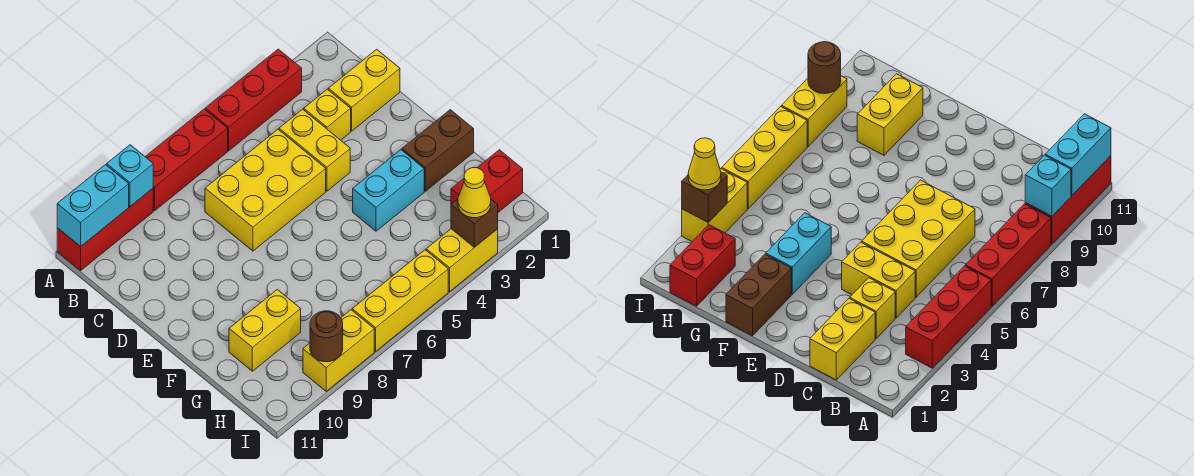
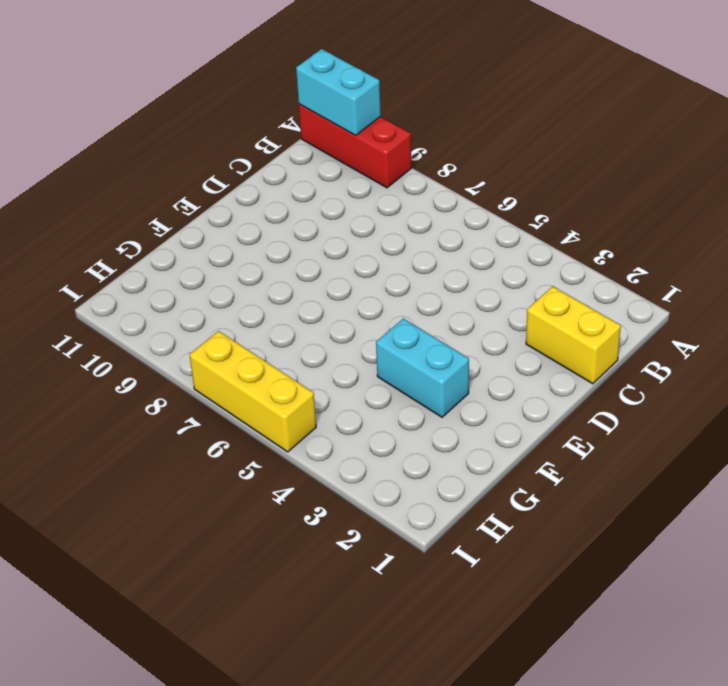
none -> red 1x3 brick [205,49,302,151]
none -> red 1x3 brick [145,109,228,211]
none -> yellow 1x1 brick [304,89,351,140]

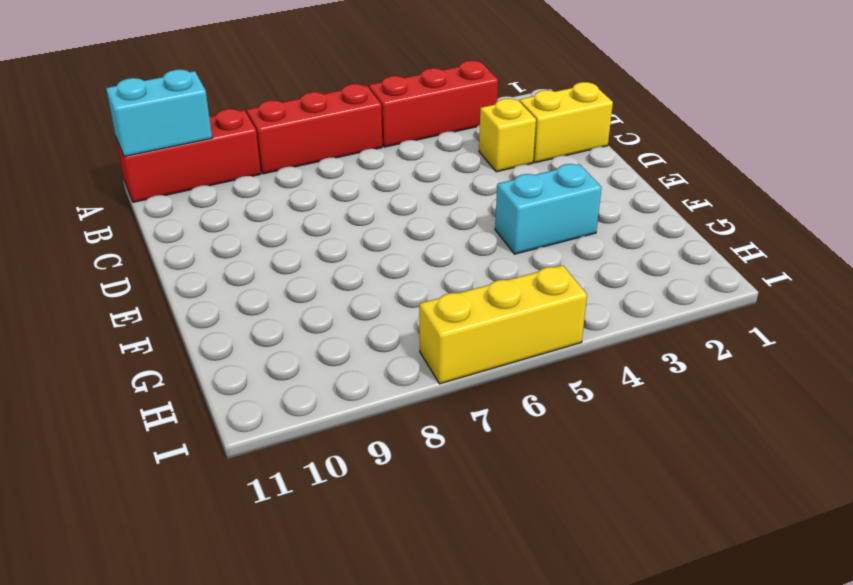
none -> yellow 1x2 brick [279,109,350,191]
none -> yellow 2x3 brick [205,129,326,251]
none -> brown 1x2 brick [402,110,474,191]

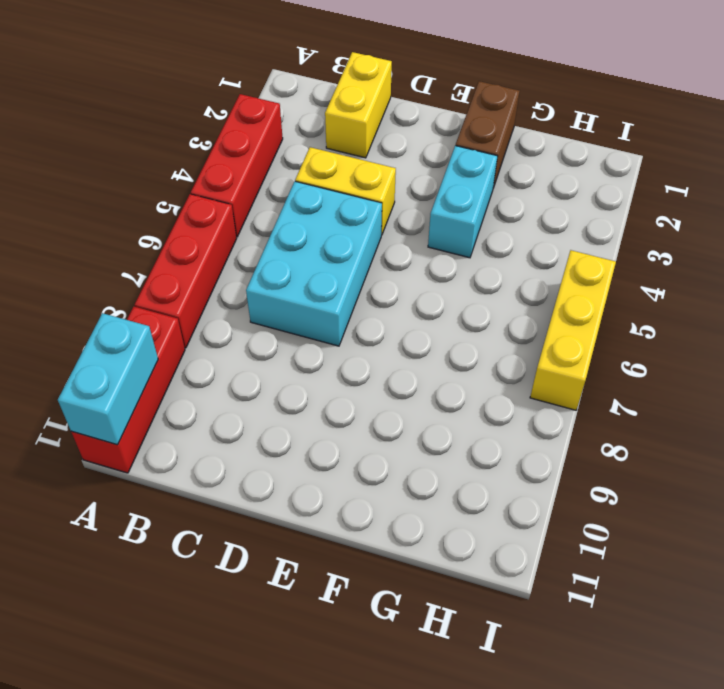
cyan 2x3 brick [246,181,382,346] -> yellow 2x3 brick [205,129,326,251]
none -> yellow 1x1 brick [304,89,351,140]
none -> yellow 1x2 brick [229,290,301,371]
none -> red 1x2 brick [451,150,523,212]

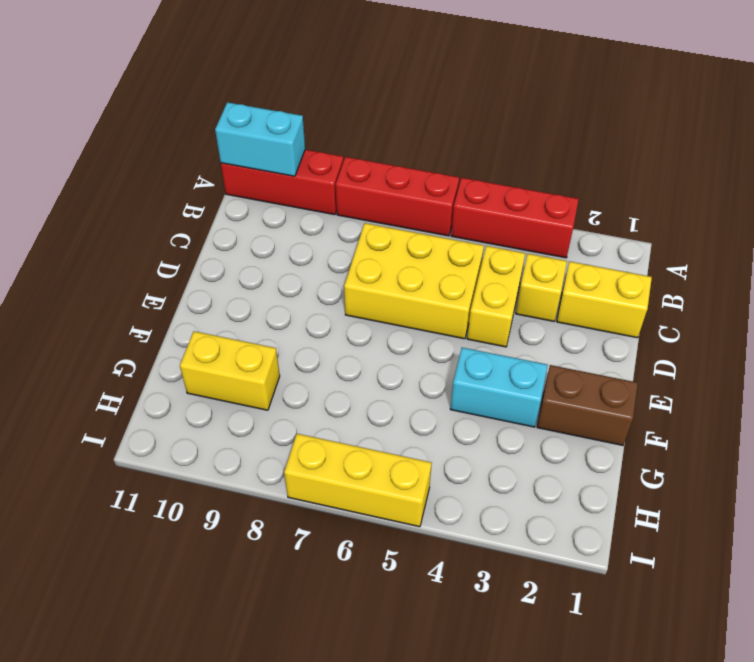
none -> red 1x2 brick [451,150,523,212]
none -> yellow 1x2 brick [426,229,498,291]
none -> yellow 1x2 brick [303,310,374,391]

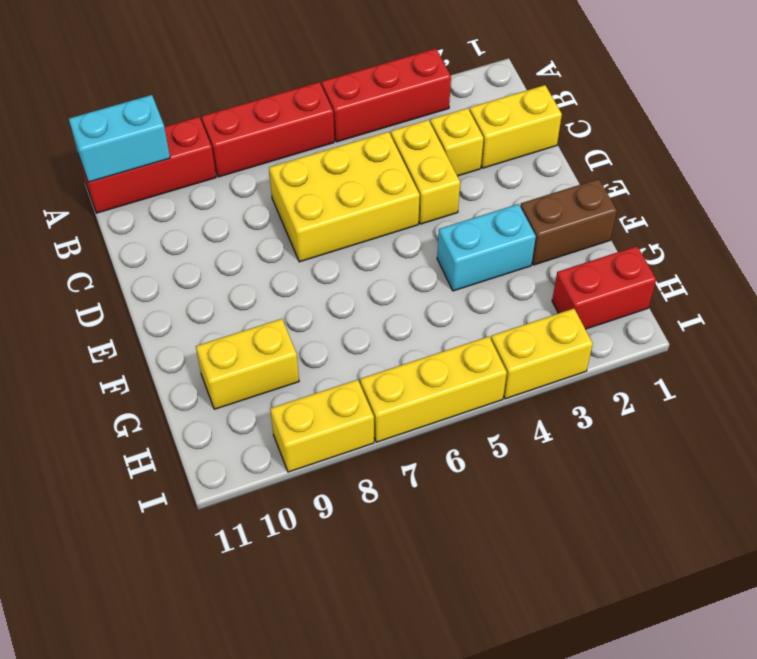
none -> cyan 1x1 brick [107,145,153,206]
none -> brown 1x1 brick [451,199,498,247]
none -> brown 1x1 round brick [310,311,343,362]

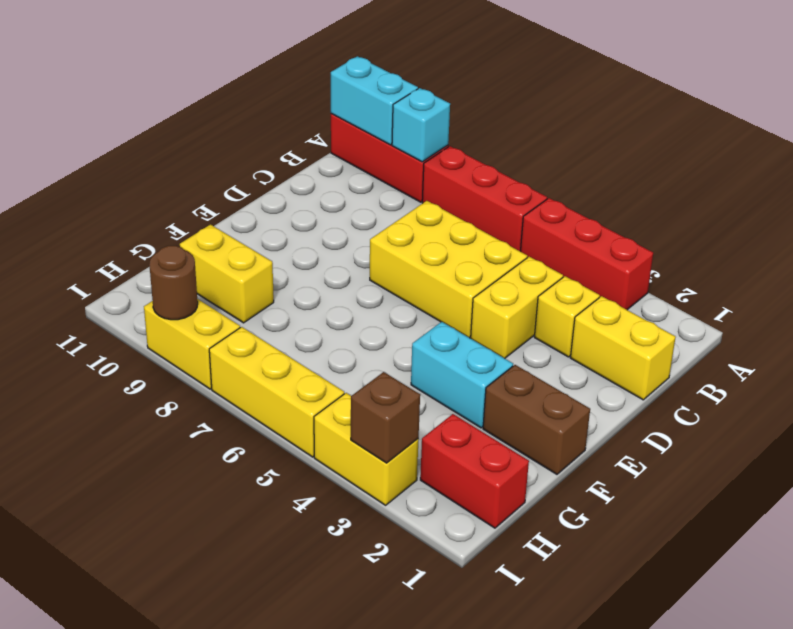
none -> yellow 1x1 cone [458,168,491,218]

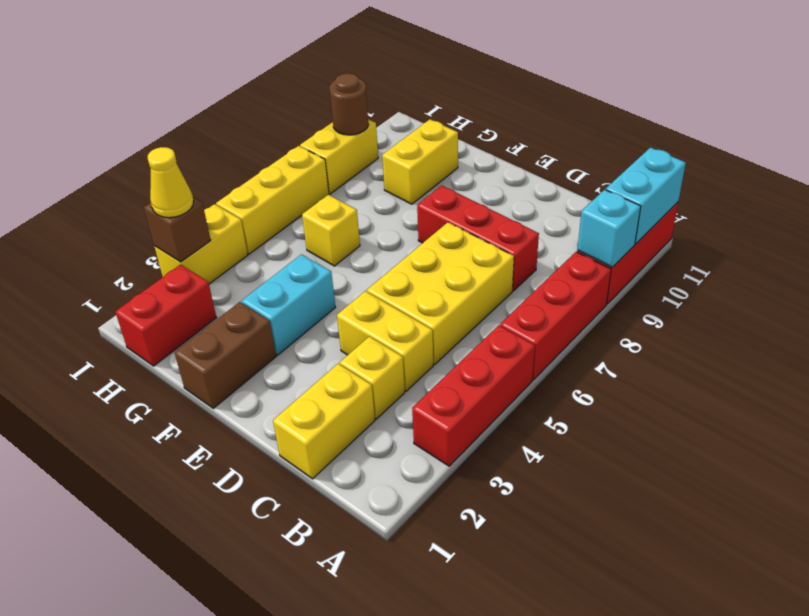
red 1x3 brick [417,185,539,291] -> none
yellow 1x1 brick [302,195,360,266] -> none

